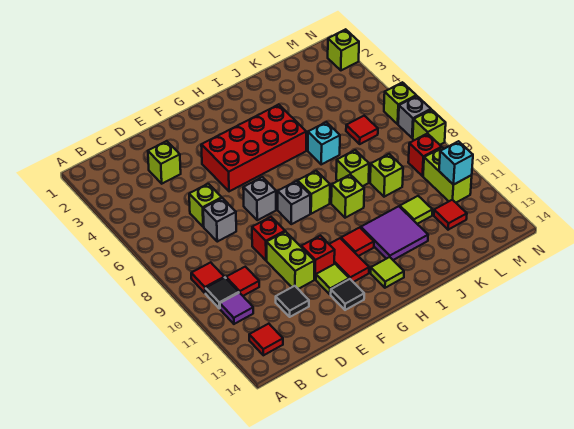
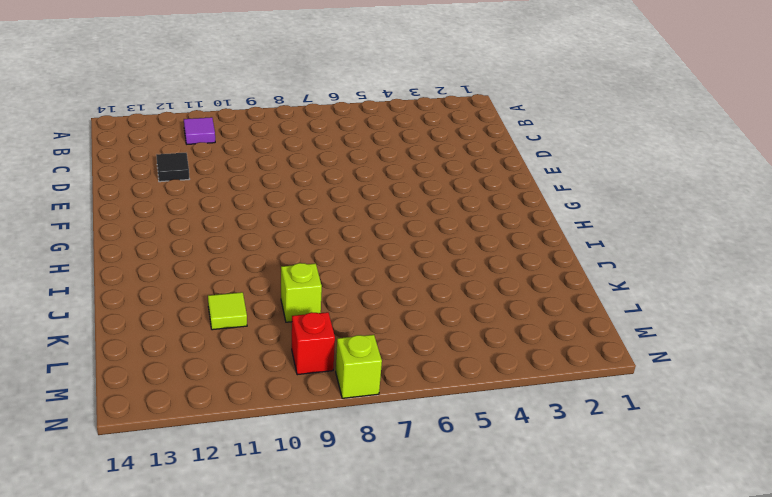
none -> red 1x1 tile [191,262,224,293]
none -> black 1x1 tile [206,278,239,309]
none -> red 1x1 tile [249,324,283,355]
none -> red 1x1 tile [226,267,259,296]

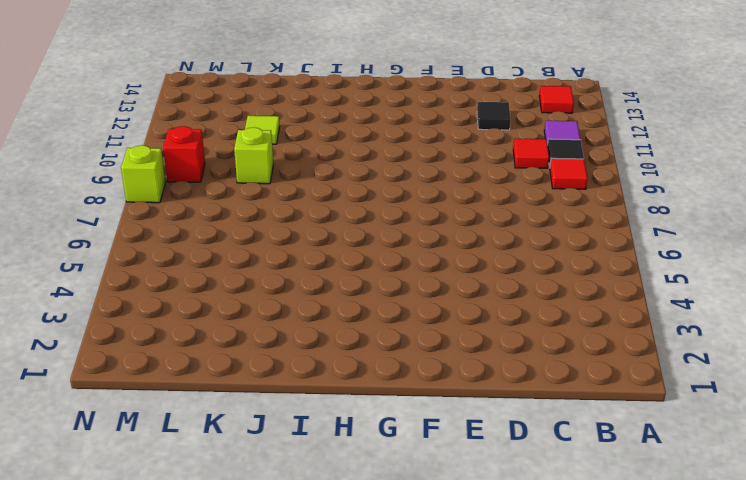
none -> lime 1x1 brick [148,141,181,184]
none -> lime 1x1 brick [189,184,222,227]
none -> grey 1x1 brick [203,198,236,242]
none -> red 1x1 brick [252,217,285,260]

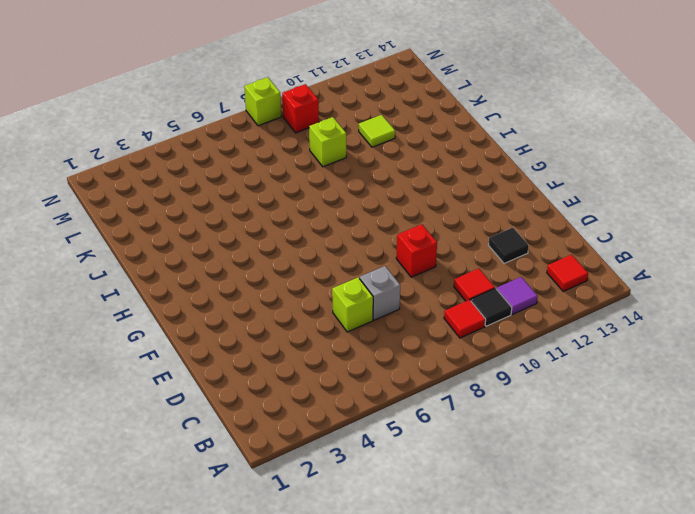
none -> lime 1x1 brick [148,141,181,184]
none -> lime 1x2 brick [266,231,314,289]
none -> red 2x4 brick [201,104,306,191]
none -> grey 1x1 brick [243,177,276,220]

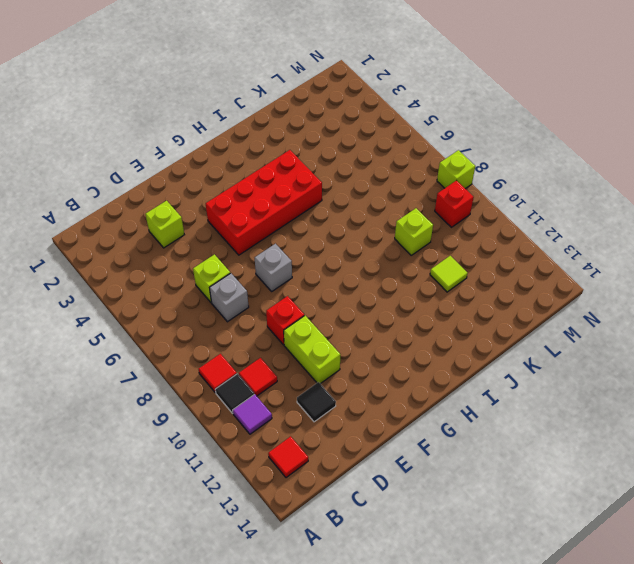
none -> red 1x1 brick [301,236,335,279]
none -> lime 1x1 tile [316,264,349,295]
none -> black 1x1 tile [331,279,364,310]
none -> grey 1x1 brick [278,181,310,224]

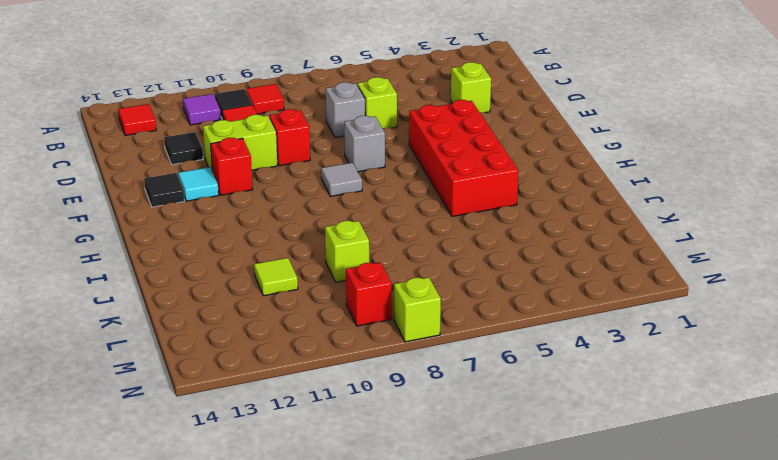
cyan 1x1 tile [178,167,219,201] -> lime 1x1 tile [316,264,349,295]
grey 1x1 tile [321,163,362,196] -> grey 1x1 brick [278,181,310,224]
none -> red 1x2 tile [329,238,369,282]
none -> lime 1x1 brick [297,171,330,214]
none -> red 1x1 tile [341,228,374,256]
none -> lime 1x1 tile [371,257,404,288]

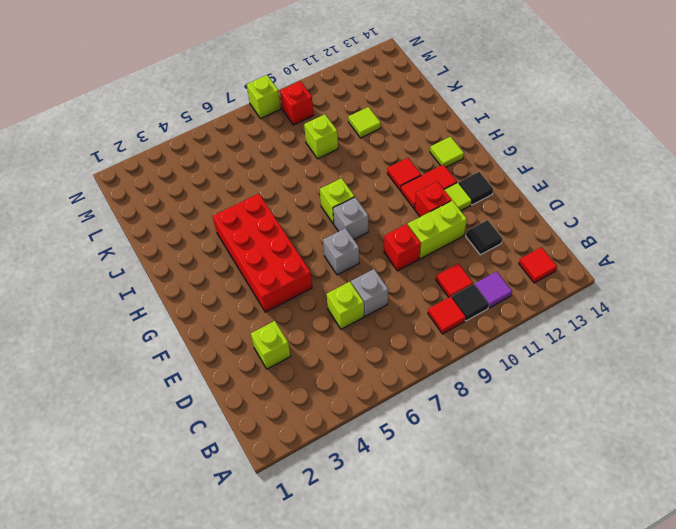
none -> lime 1x1 brick [331,175,364,218]
none -> purple 2x2 tile [361,206,428,260]
none -> cyan 1x1 brick [308,122,340,164]
none -> lime 1x1 brick [336,150,369,186]

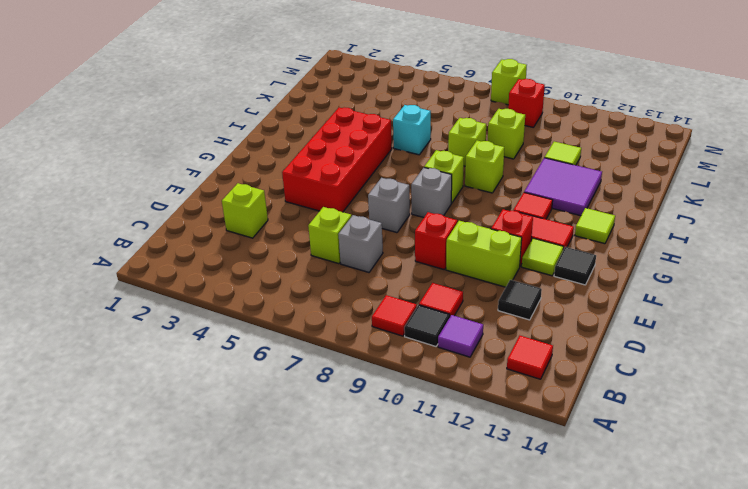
none -> red 1x1 tile [346,116,378,144]
none -> red 1x1 tile [434,200,467,230]
none -> lime 1x2 brick [423,148,472,203]
none -> lime 1x1 brick [328,29,359,70]

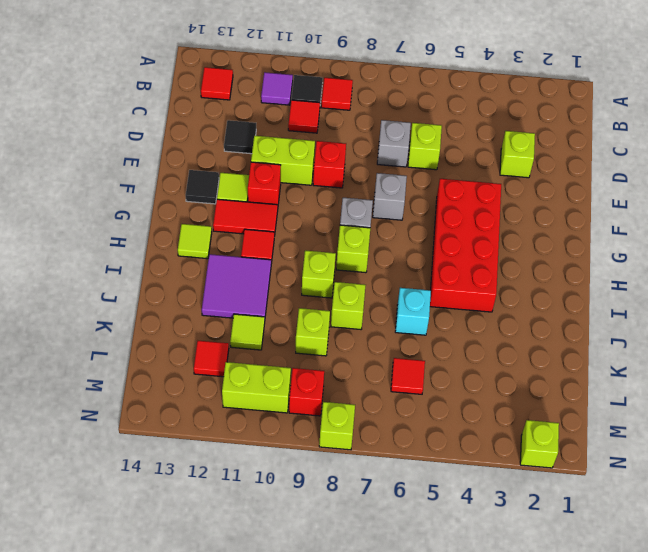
none -> lime 1x1 brick [384,82,416,124]
none -> grey 1x1 brick [398,96,431,138]
none -> cyan 1x1 brick [439,141,473,185]

